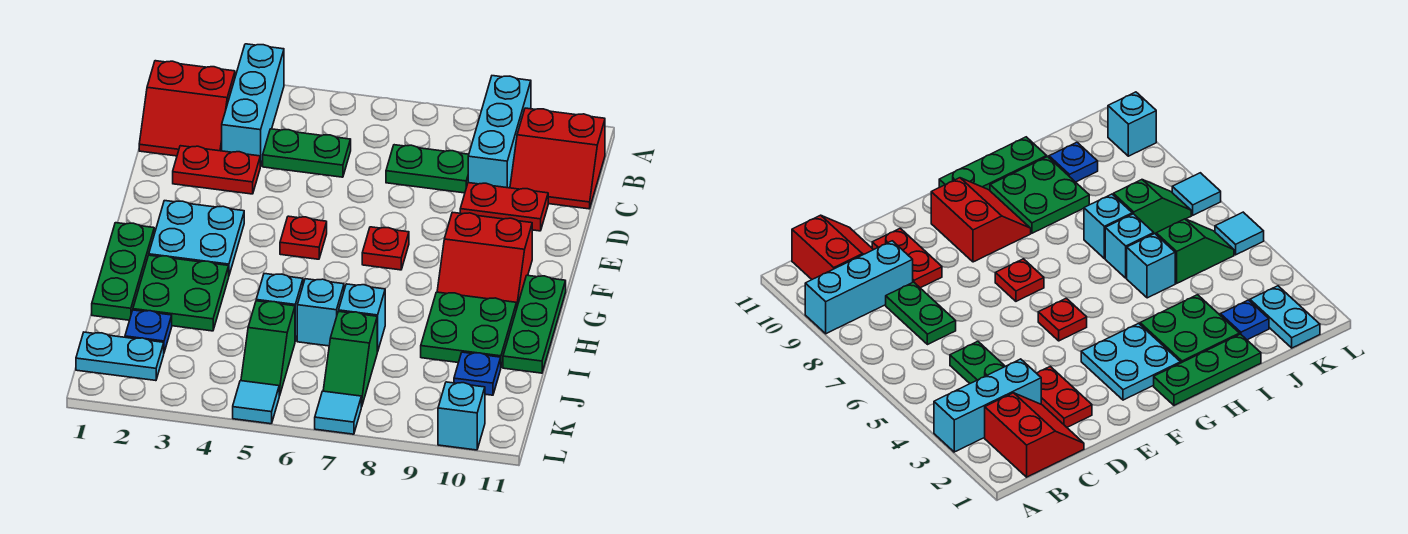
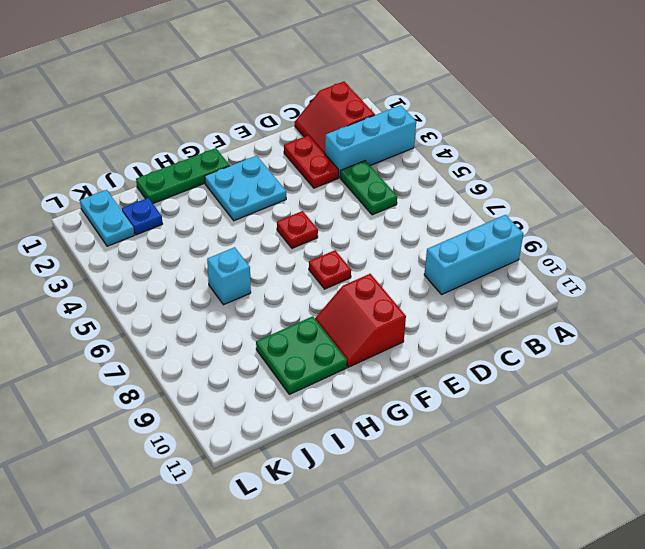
none -> red 2x2 slope [510,108,605,209]
none -> green 1x2 plate [386,145,469,193]
none -> red 1x2 plate [460,183,548,231]

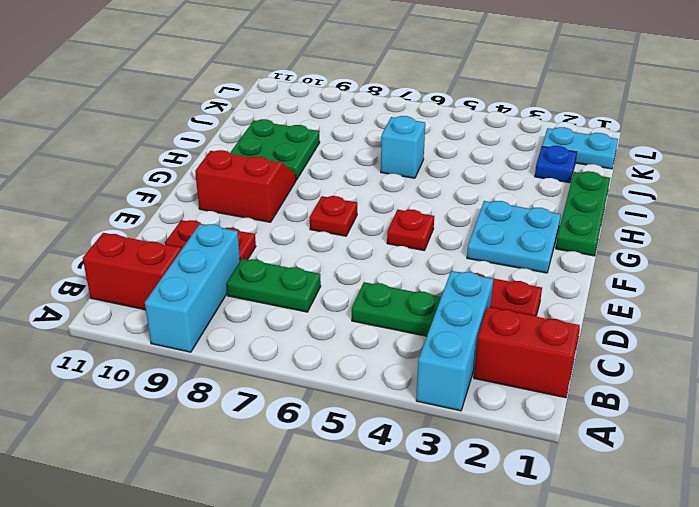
none -> green 1x3 plate [503,275,566,373]
none -> green 2x2 plate [133,255,229,331]
none -> cyan 1x1 brick [256,274,303,341]

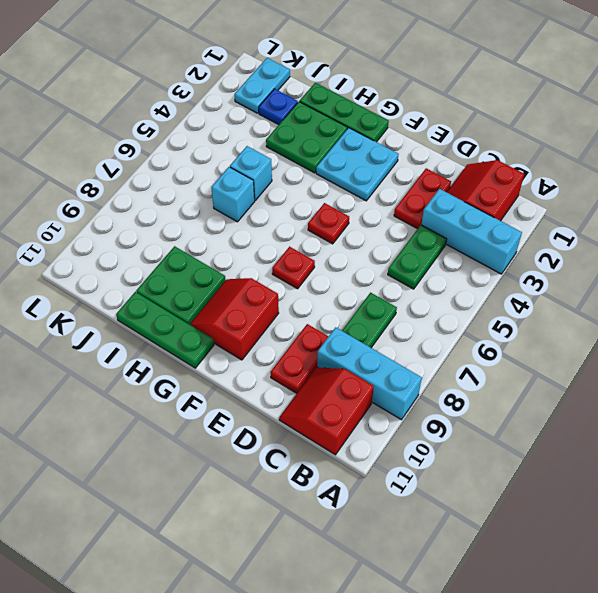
none -> cyan 1x1 brick [339,284,385,352]
none -> green 1x2 slope [241,301,295,396]
none -> green 1x2 slope [323,311,377,407]

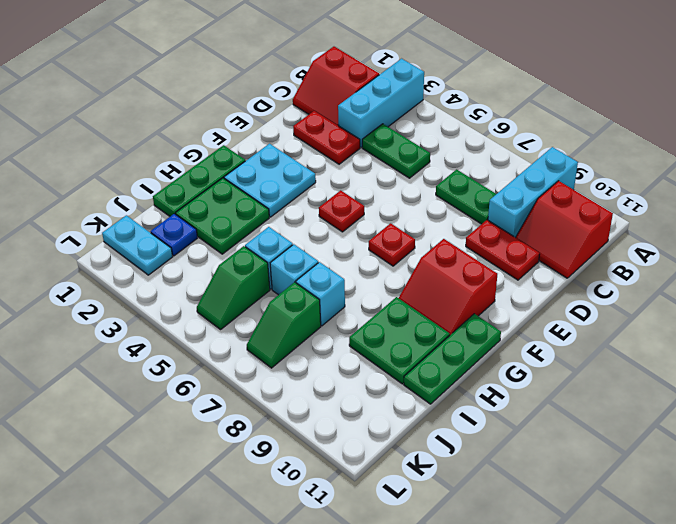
none -> blue 1x1 plate [454,352,501,395]
none -> cyan 1x1 tile [233,381,279,424]
none -> cyan 1x1 tile [315,391,361,434]

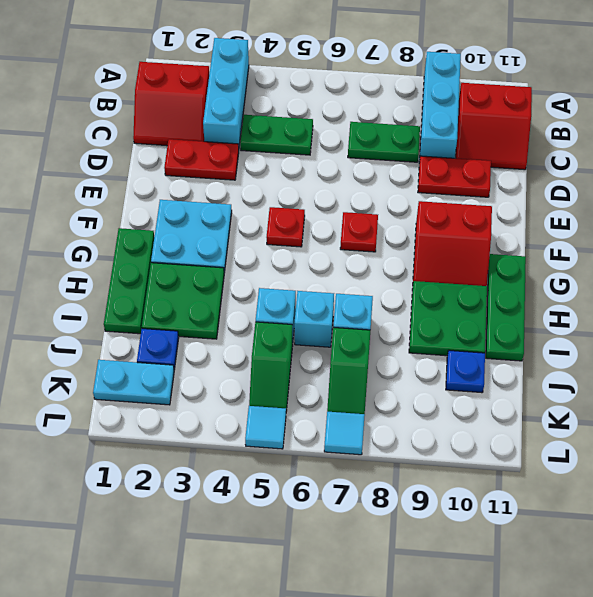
none -> cyan 1x1 brick [438,382,485,450]

